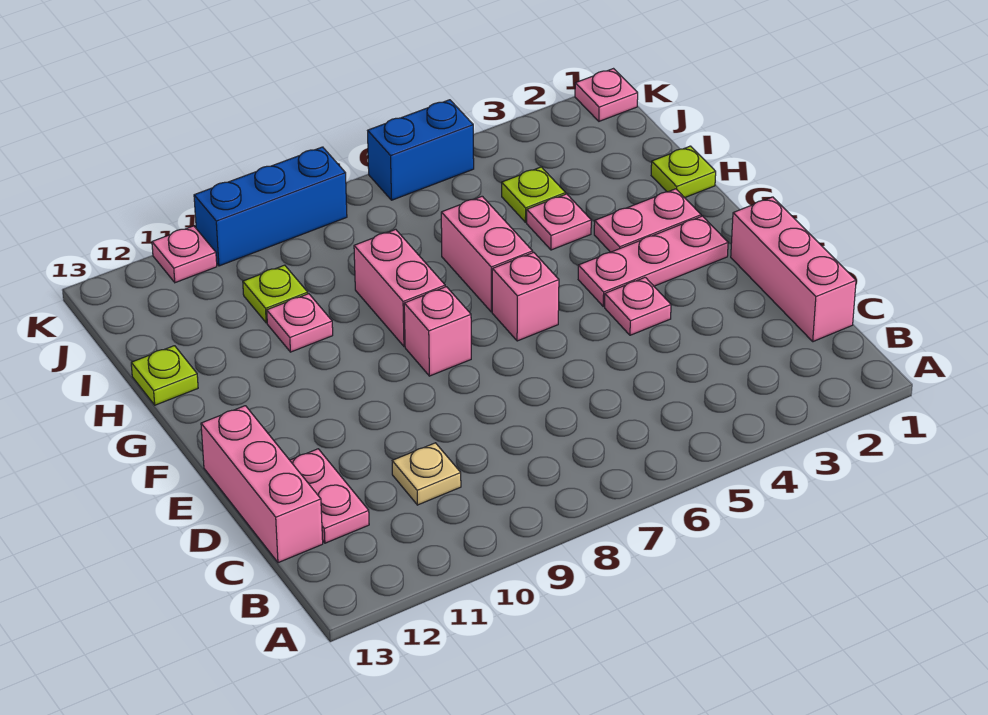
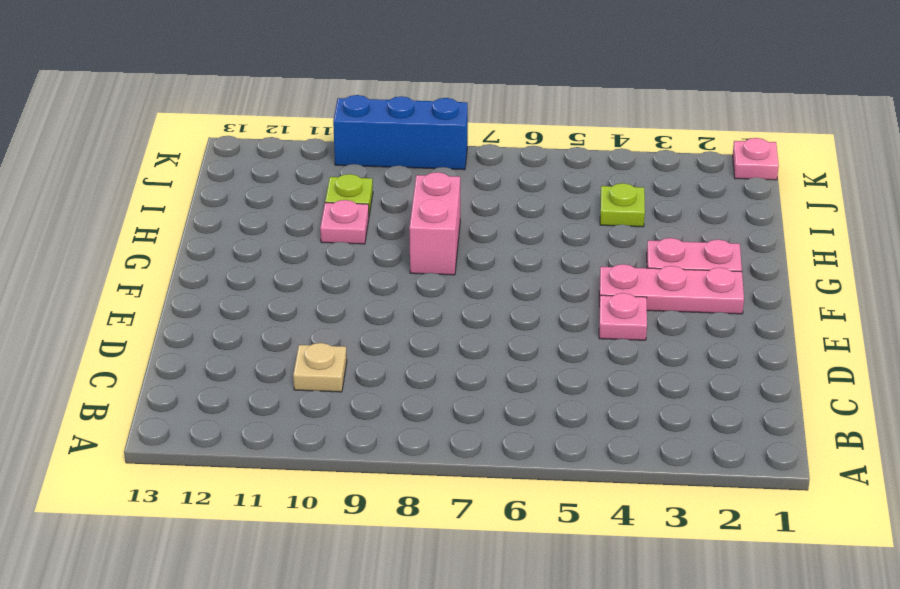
none -> pink 1x3 brick [731,197,856,342]
none -> pink 1x2 plate [290,449,369,543]
none -> pink 1x3 brick [201,406,323,563]

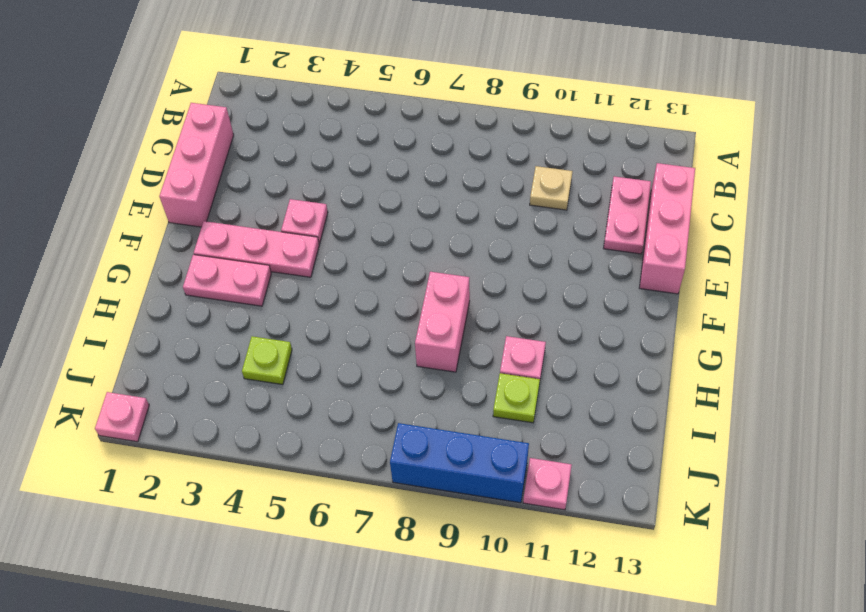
none -> pink 1x1 brick [492,252,559,341]
none -> pink 1x1 brick [404,287,471,376]
none -> pink 1x2 brick [441,196,533,312]

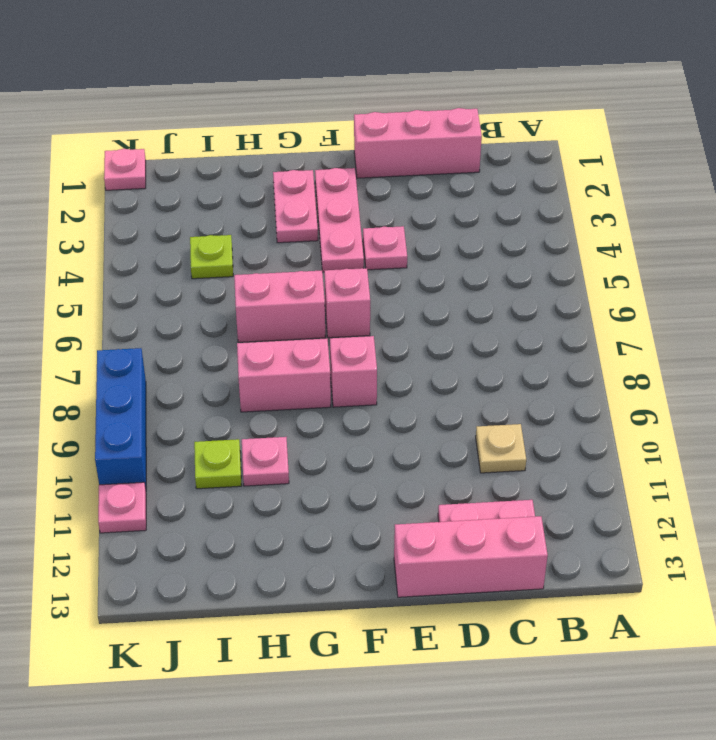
none -> lime 1x1 plate [651,146,716,198]
none -> pink 1x1 plate [527,194,591,250]
none -> lime 1x1 plate [131,346,198,405]

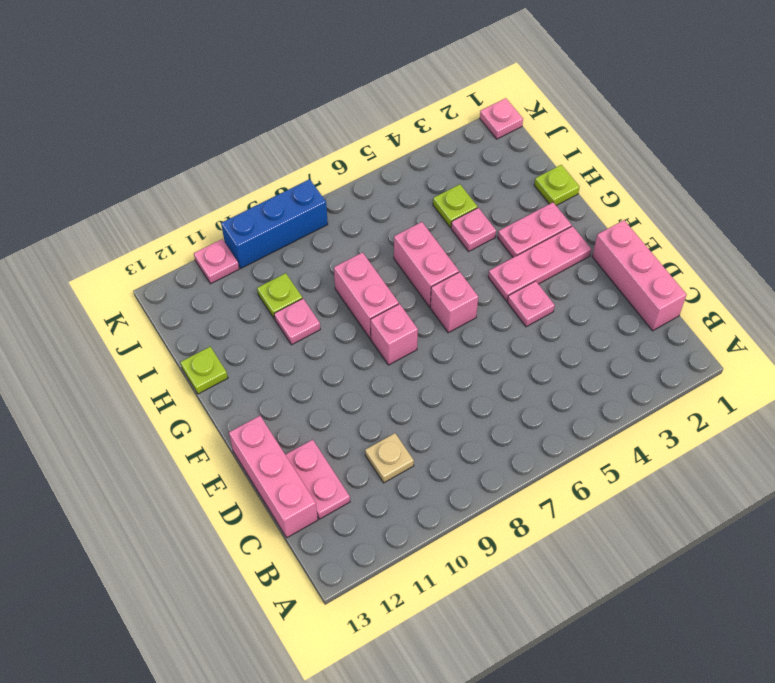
none -> blue 1x2 brick [368,100,474,200]

